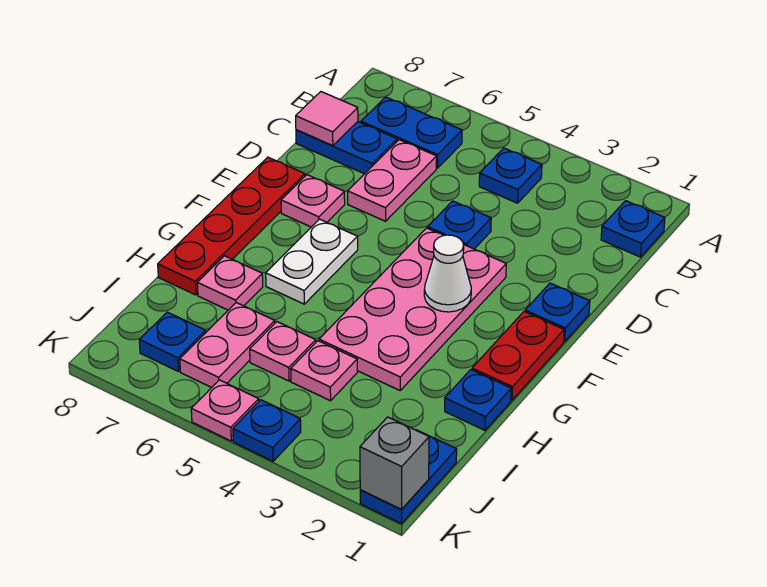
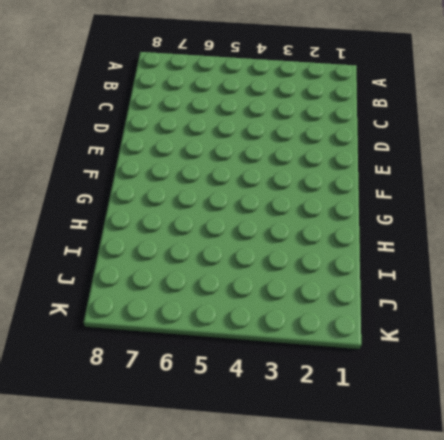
none -> blue 1x1 plate [601,201,665,257]
none -> blue 1x1 plate [479,148,542,203]
none -> blue 1x2 plate [361,97,462,168]

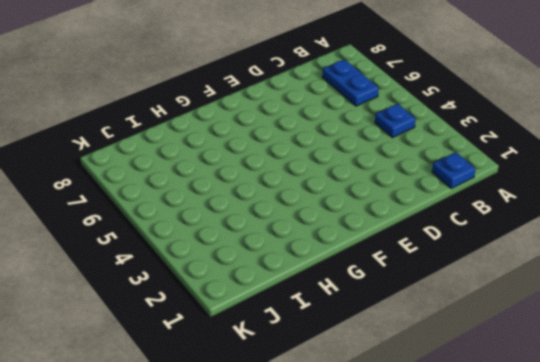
none -> pink 1x2 plate [348,140,437,221]
none -> blue 1x2 plate [296,122,397,174]
none -> blue 1x1 plate [428,201,491,249]

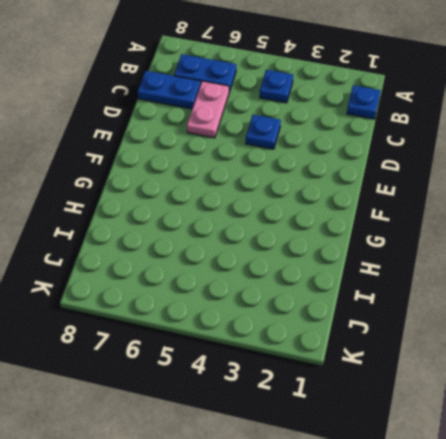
none -> blue 1x1 plate [525,283,590,342]
none -> pink 2x4 plate [319,228,506,390]
none -> pink 1x1 plate [281,175,345,227]

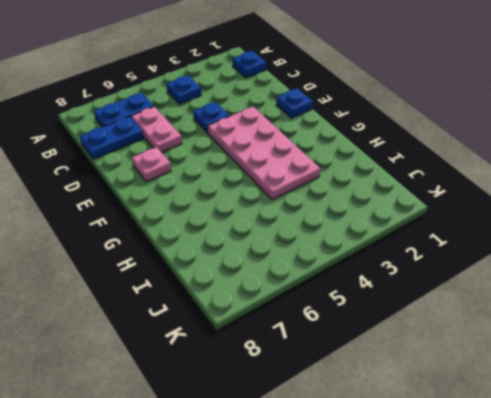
none -> red 1x4 plate [158,157,305,295]
none -> red 1x2 plate [472,312,564,400]
none -> white 1x2 plate [266,219,358,304]

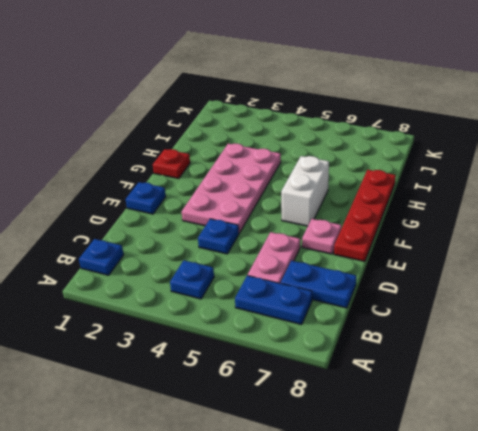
white 1x2 brick [281,156,329,226] -> white 1x2 plate [266,219,358,304]
red 1x1 plate [153,149,190,179] -> red 1x2 plate [472,312,564,400]
none -> blue 1x1 plate [445,370,511,430]
none -> pink 1x1 plate [197,256,263,310]
none -> pink 1x1 plate [291,341,357,401]

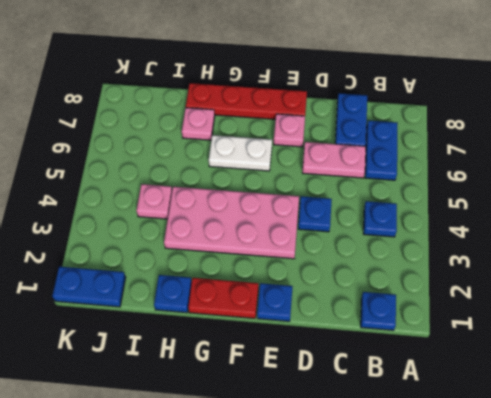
none -> pink 1x1 plate [250,322,316,381]
none -> pink 1x2 plate [180,303,275,388]
none -> blue 1x1 plate [139,312,206,372]

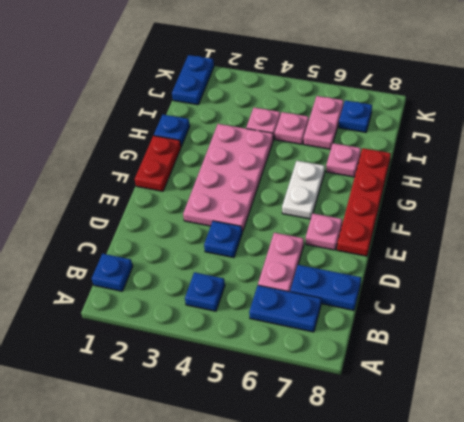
none -> blue 1x1 plate [525,283,590,342]
none -> blue 1x1 plate [233,400,301,461]
none -> pink 1x1 plate [191,380,259,441]

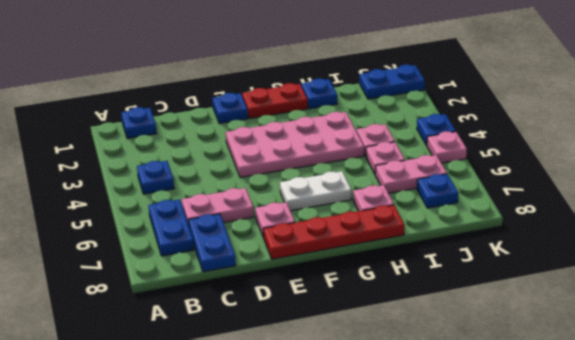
none -> blue 1x1 plate [428,201,491,249]
none -> pink 1x1 tile [296,92,358,146]
none -> white 1x1 cone [424,235,471,312]

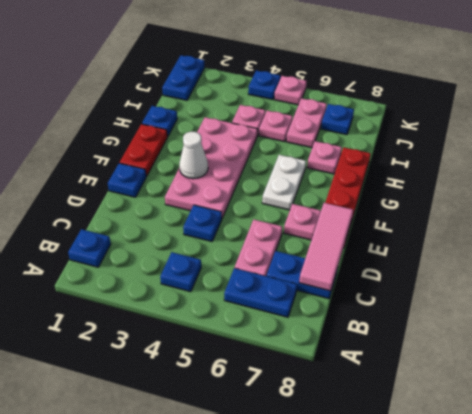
pink 1x3 tile [299,203,353,291] -> pink 1x1 tile [296,92,358,146]
none -> grey 1x1 brick [360,417,429,510]

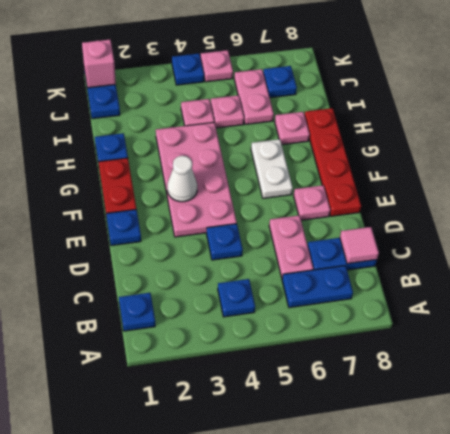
pink 1x1 brick [82,40,116,88] -> grey 1x1 brick [360,417,429,510]

